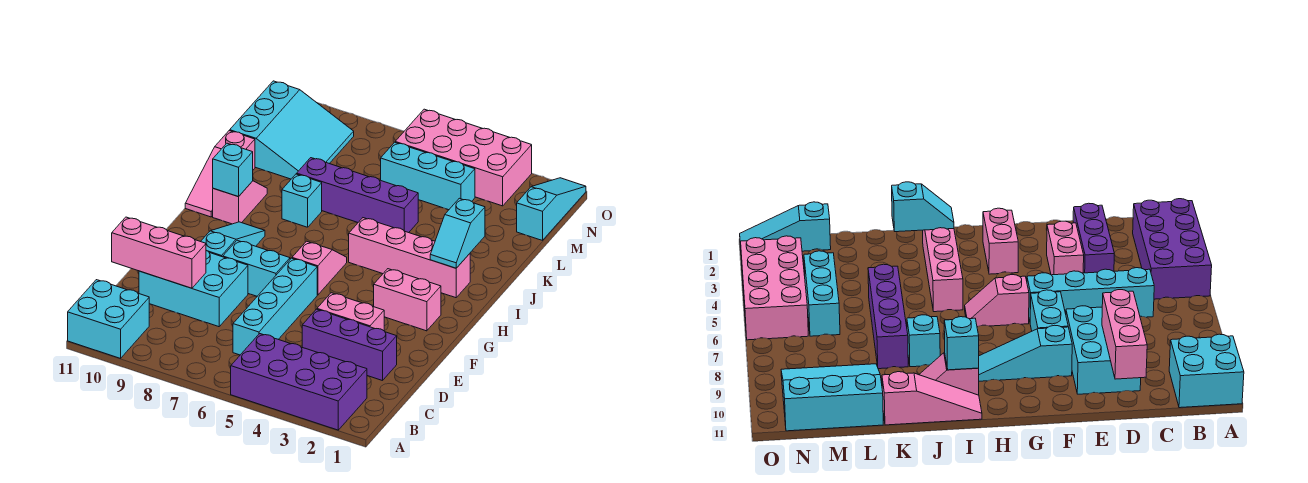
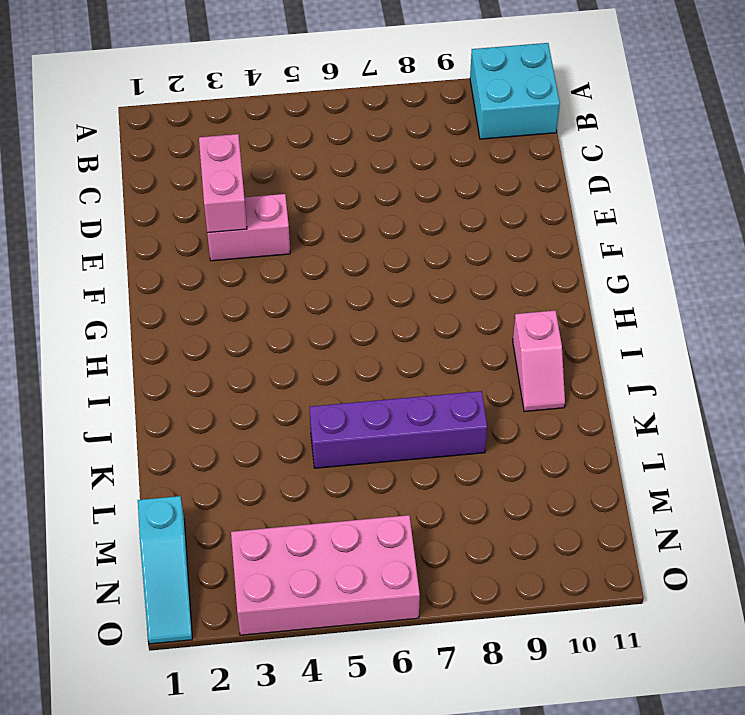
pink 1x2 brick [199,134,247,233] -> pink 1x2 brick turned to [374,269,441,331]
none -> purple 2x4 brick [231,334,367,430]
none -> cyan 1x4 brick [233,258,317,355]
none -> purple 1x3 brick [302,309,397,381]

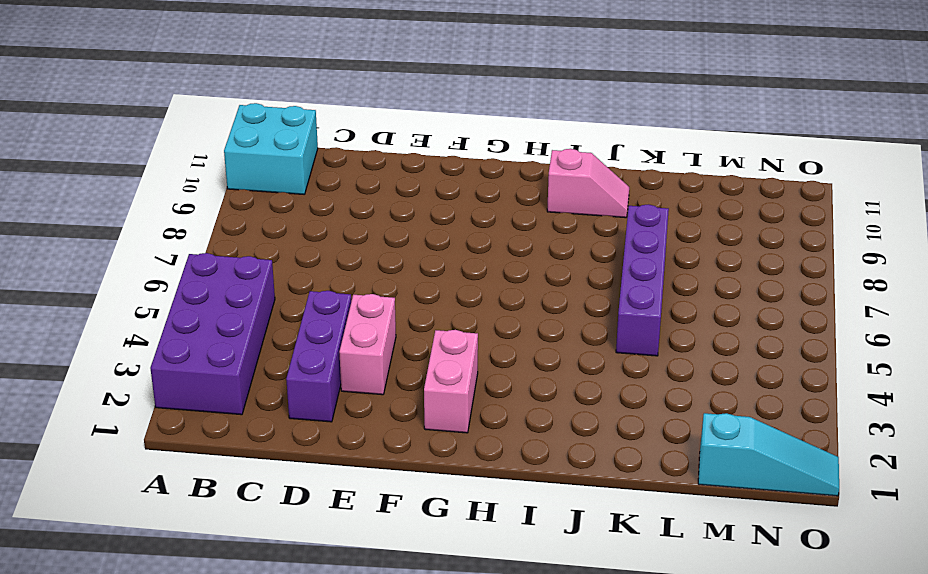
none -> cyan 1x4 brick [233,258,317,355]
none -> cyan 2x3 brick [139,250,248,327]
none -> cyan 1x2 brick [223,240,290,296]

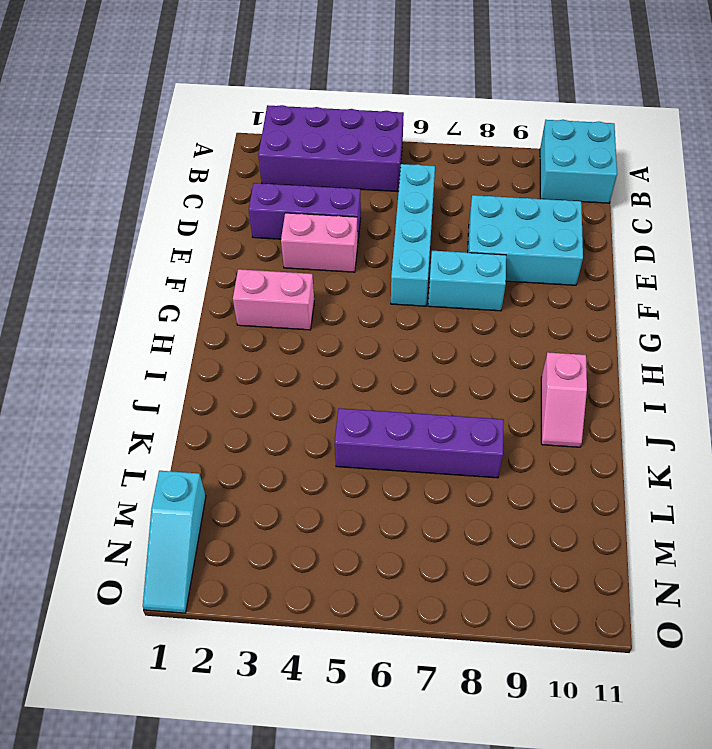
none -> cyan 1x3 slope [201,222,265,257]
none -> pink 1x2 slope [292,241,347,295]
none -> pink 1x4 brick [349,218,470,298]

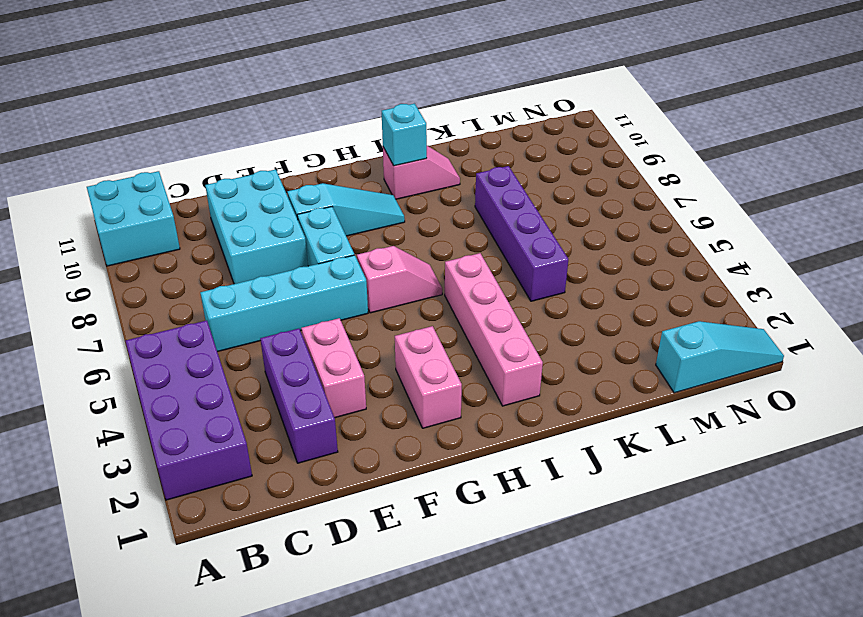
none -> pink 1x3 slope [185,131,255,217]
none -> cyan 1x1 brick [282,174,322,227]
none -> cyan 3x3 slope [230,81,354,179]

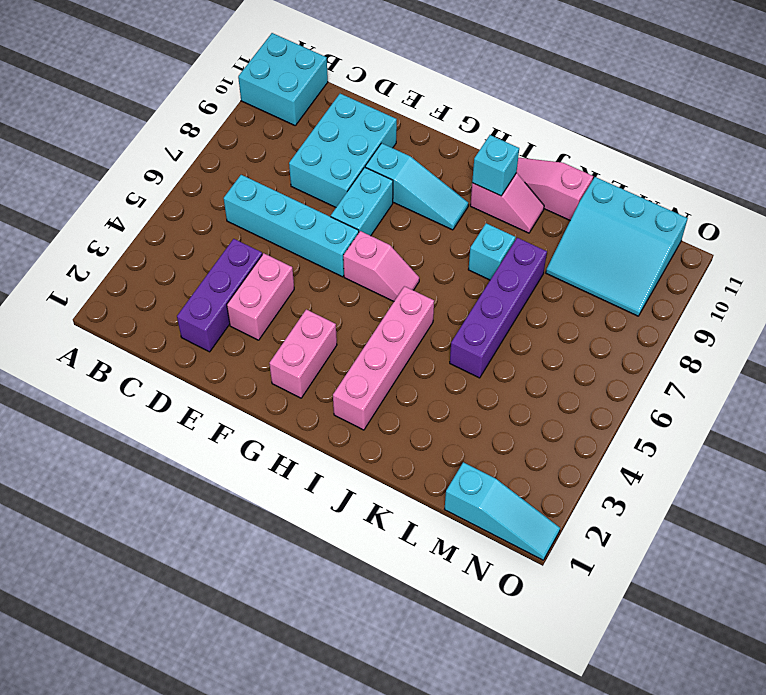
none -> purple 2x4 brick [231,334,367,430]
none -> cyan 1x3 brick [381,142,475,210]
none -> pink 2x4 brick [395,109,532,206]

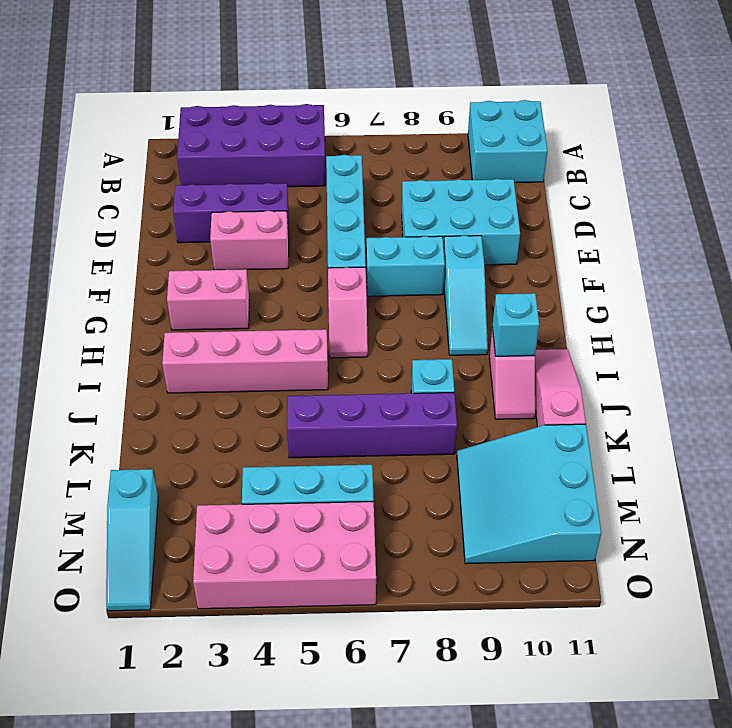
none -> pink 1x3 brick [112,217,206,288]
none -> cyan 1x2 slope [430,198,485,268]

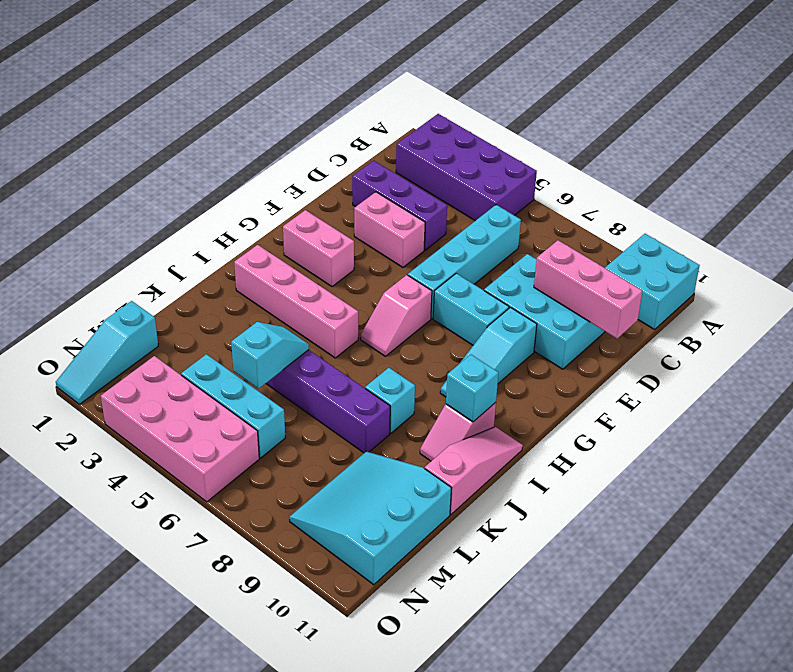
cyan 1x2 slope [231,322,309,389] -> cyan 1x2 slope moved to [430,198,485,268]

